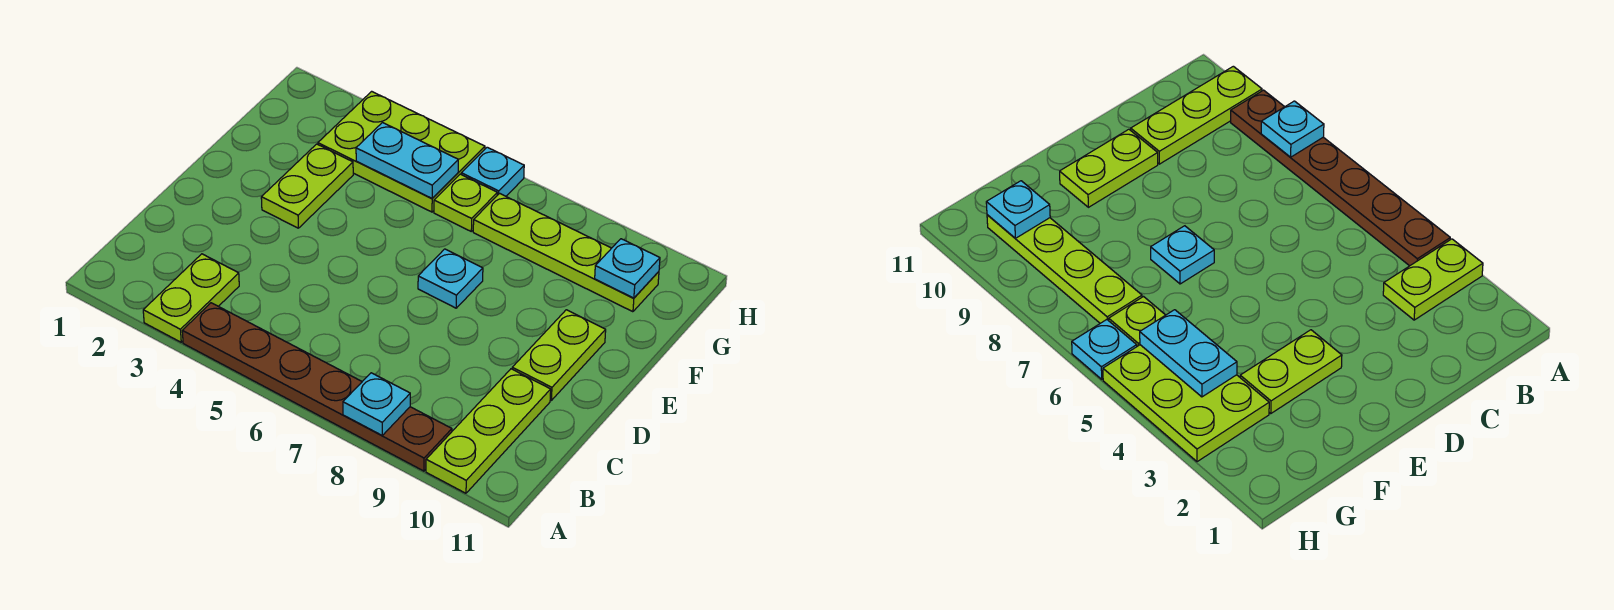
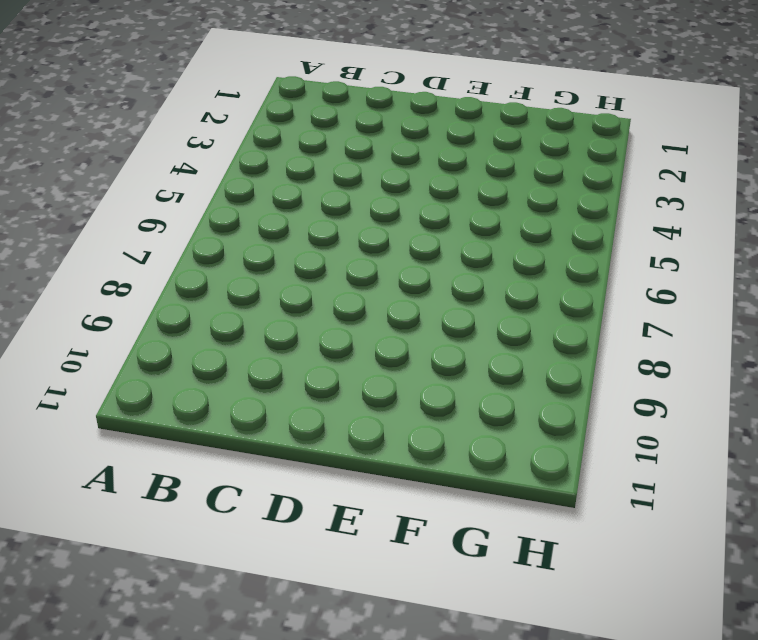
none -> lime 1x2 plate [143,254,239,342]
none -> brown 1x6 plate [182,303,452,471]
none -> lime 1x3 plate [426,369,551,493]

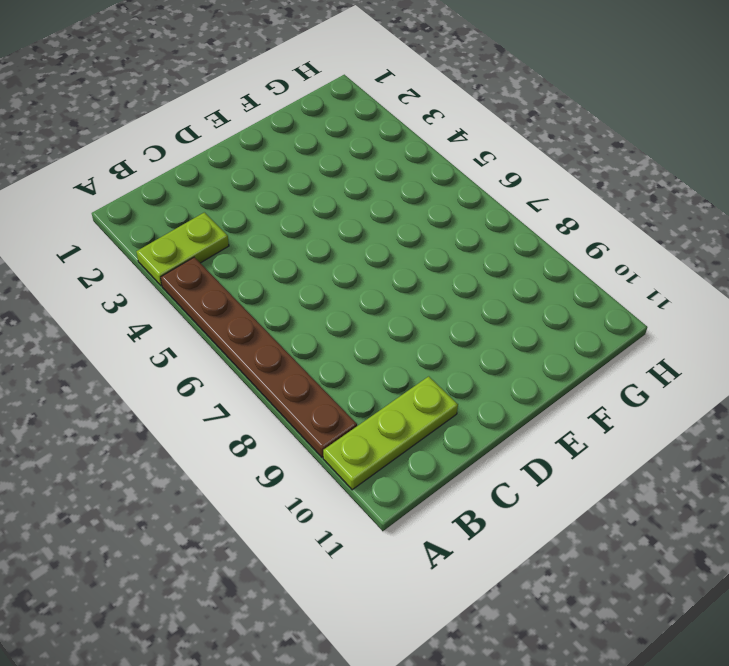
none -> lime 1x2 plate [512,310,606,400]
none -> lime 1x2 plate [261,144,353,228]
none -> cyan 1x1 plate [418,249,483,308]

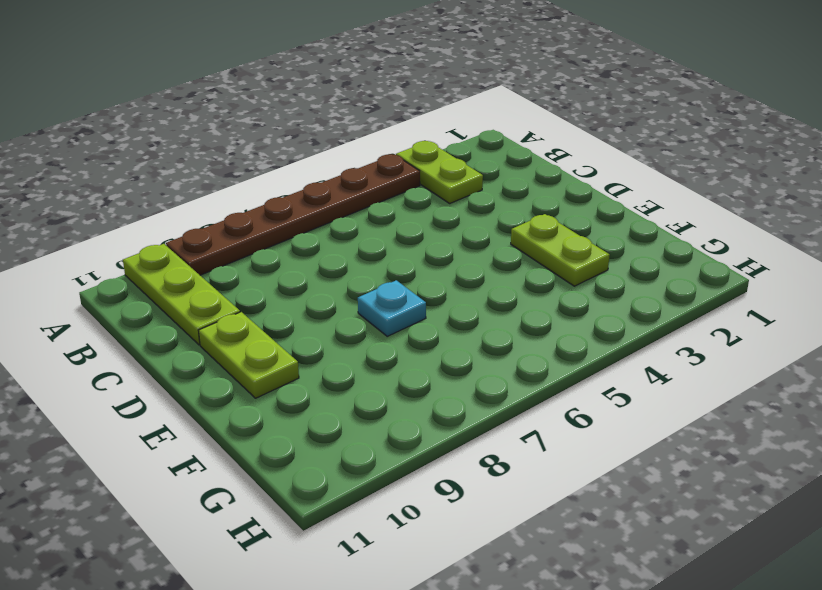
none -> lime 2x3 plate [318,91,485,212]
none -> lime 1x1 plate [434,174,497,231]
none -> lime 1x4 plate [473,193,659,312]

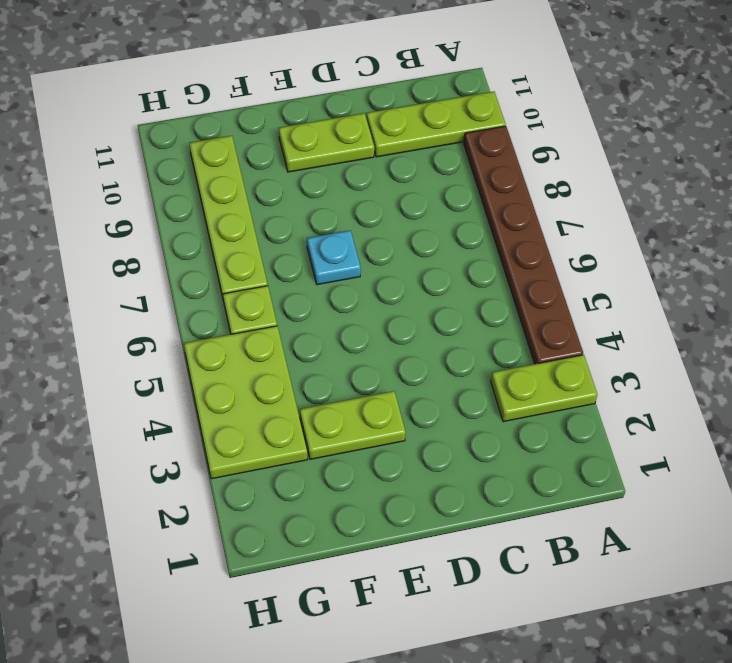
none -> cyan 1x1 plate [461,147,524,196]
none -> cyan 1x1 plate [343,373,410,435]
none -> cyan 1x2 plate [356,123,458,198]

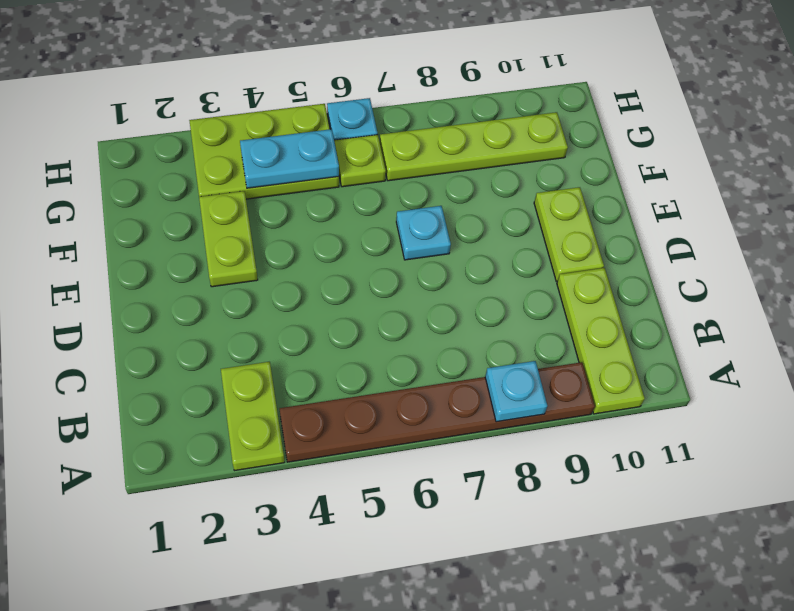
none -> cyan 1x1 plate [595,239,660,298]

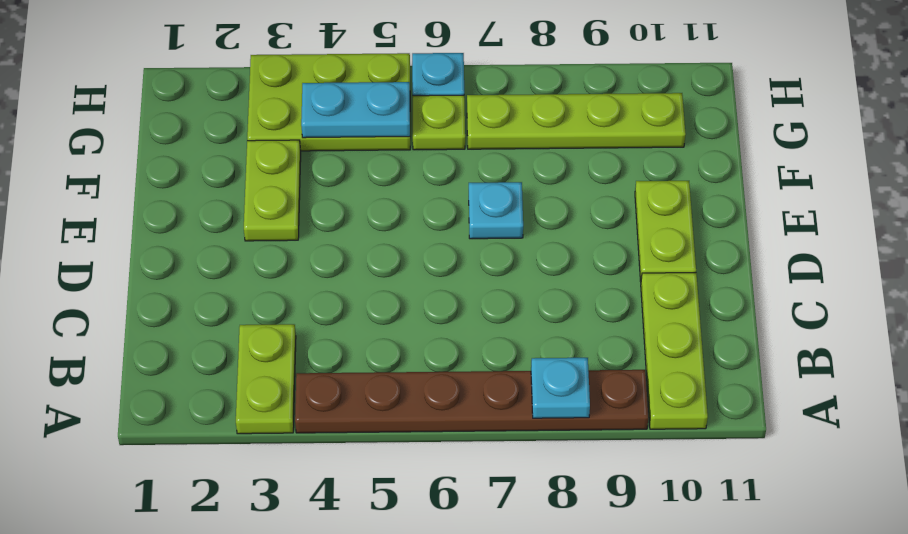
none -> cyan 1x1 plate [595,239,660,298]

